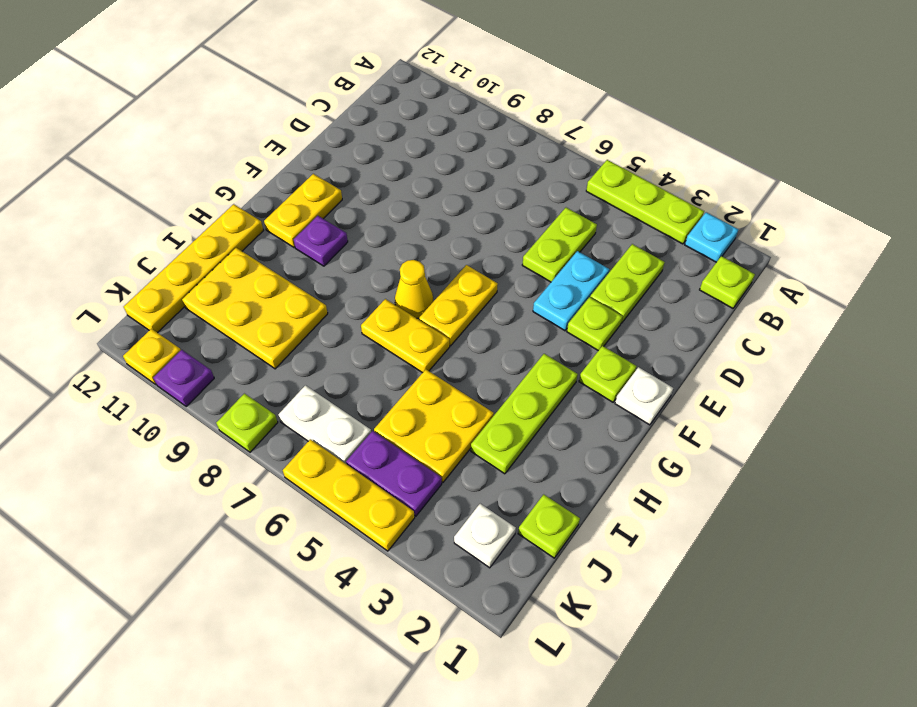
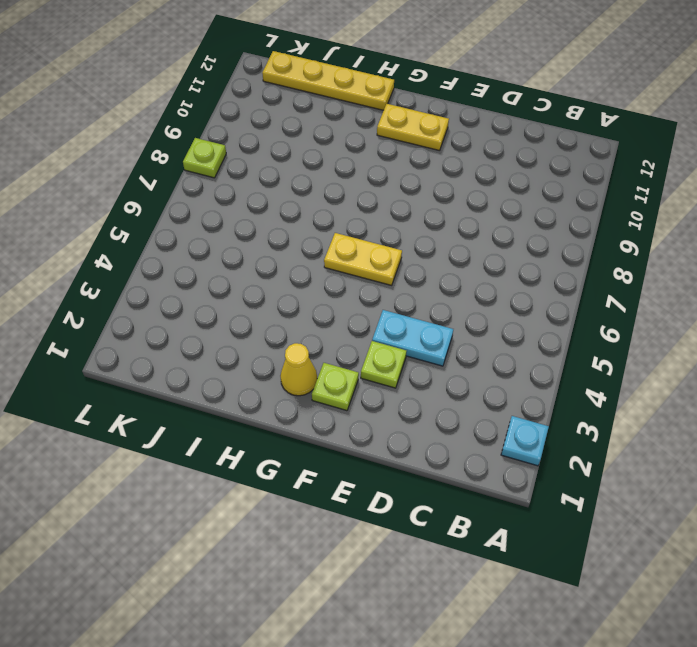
yellow 1x1 cone [280,343,317,396] -> yellow 1x1 cone moved to [395,260,433,318]
none -> lime 1x3 plate [586,160,704,244]
none -> lime 1x1 plate [700,256,755,308]
none -> lime 1x2 plate [590,244,665,323]

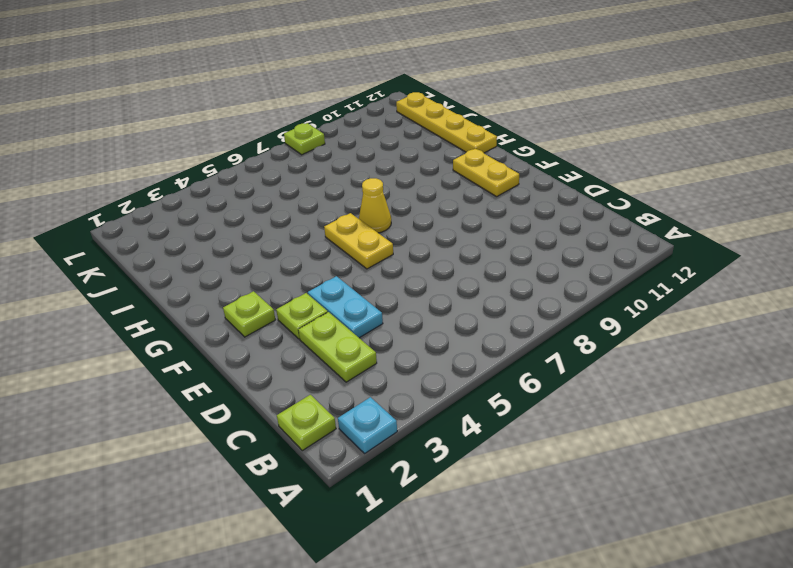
none -> lime 1x3 plate [586,160,704,244]
none -> lime 1x2 plate [522,208,597,282]
none -> white 1x1 plate [615,367,673,425]

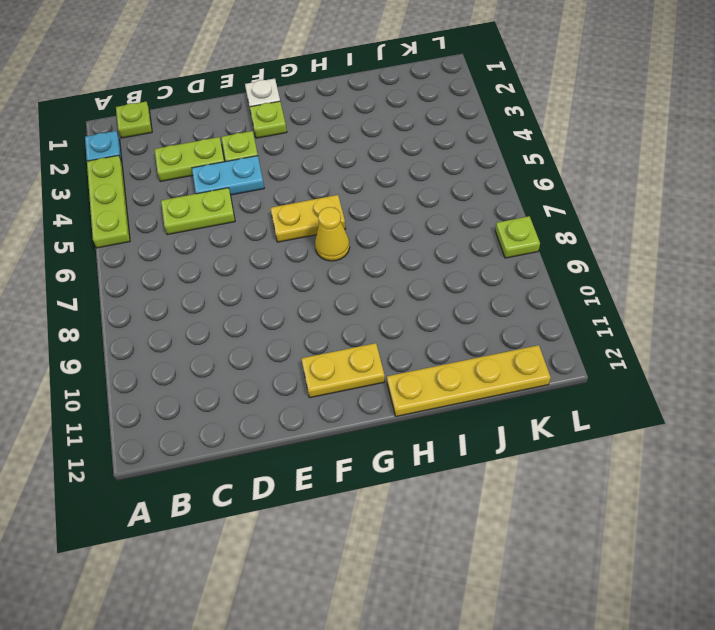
none -> lime 1x3 plate [471,354,578,474]
none -> purple 1x1 plate [294,216,348,266]
none -> yellow 1x2 plate [361,299,450,373]

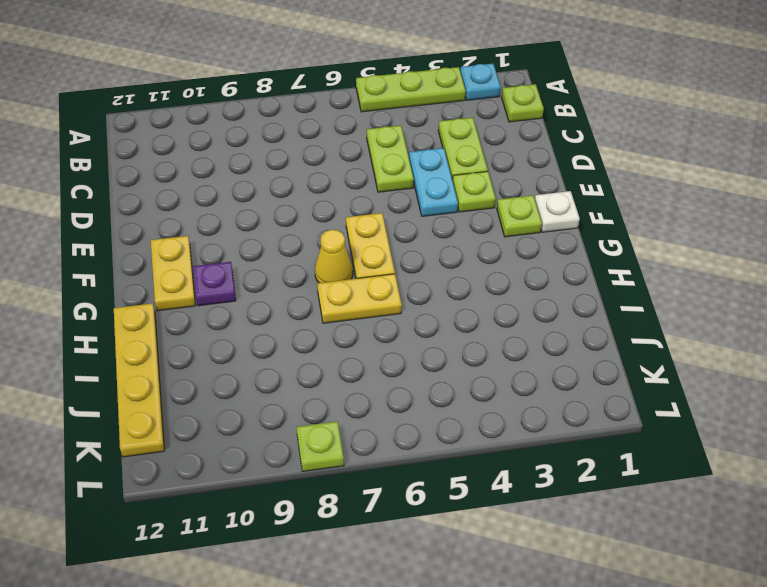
none -> lime 1x3 plate [471,354,578,474]
none -> yellow 2x2 plate [374,369,494,483]
none -> yellow 2x3 plate [182,248,328,369]

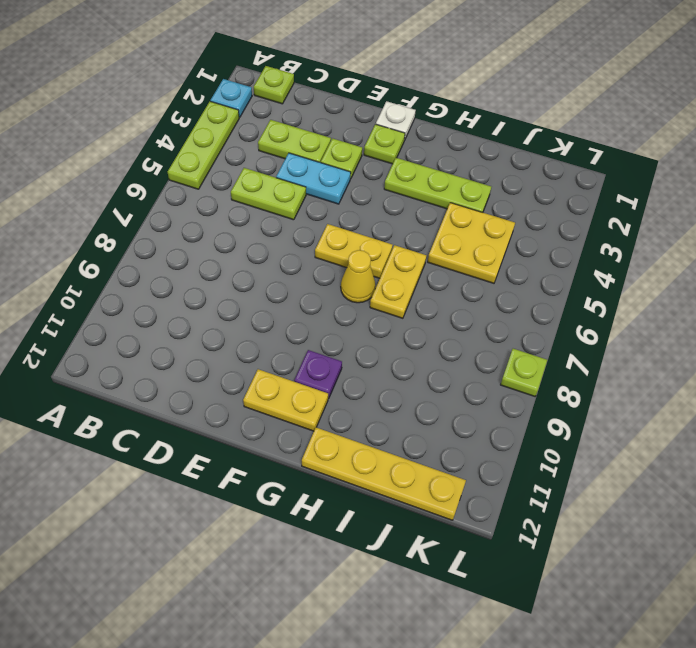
none -> yellow 2x3 plate [182,248,328,369]
none -> lime 1x1 plate [518,494,580,558]
none -> white 1x1 plate [454,504,516,568]

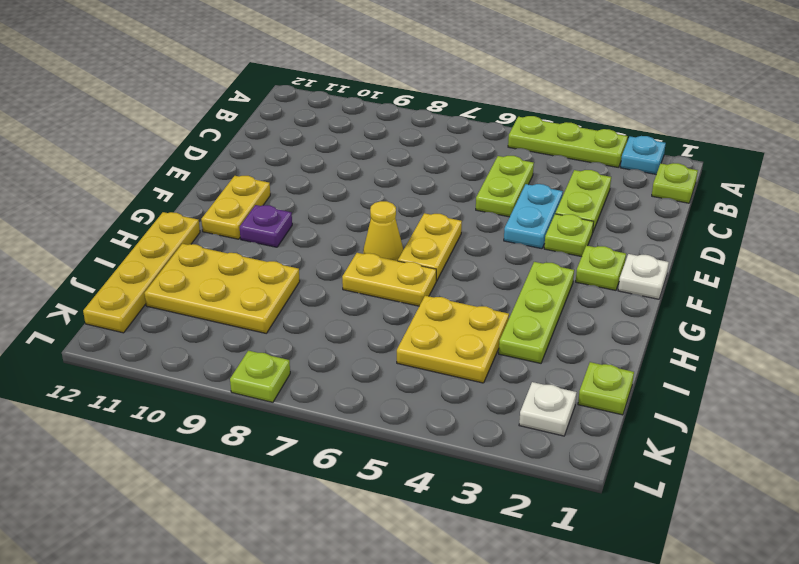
none -> purple 1x2 plate [346,431,442,516]
none -> white 1x2 plate [279,385,371,464]
none -> yellow 1x3 plate [283,439,415,551]

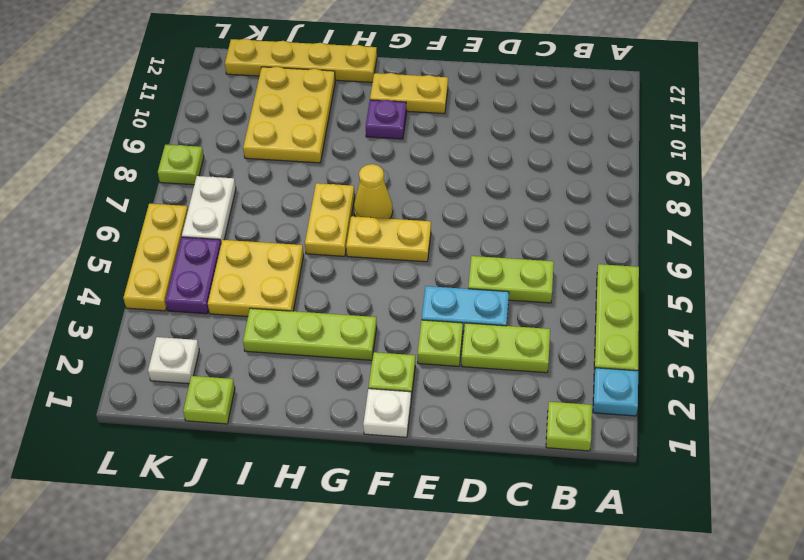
none -> purple 1x1 plate [153,350,214,407]
none -> yellow 1x1 plate [123,329,181,384]

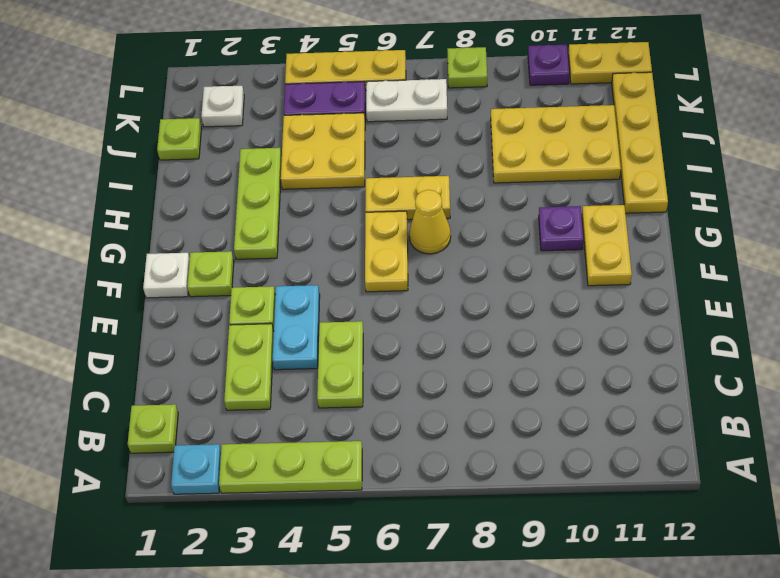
yellow 1x2 plate [568,42,652,84] -> yellow 1x1 plate [123,329,181,384]

